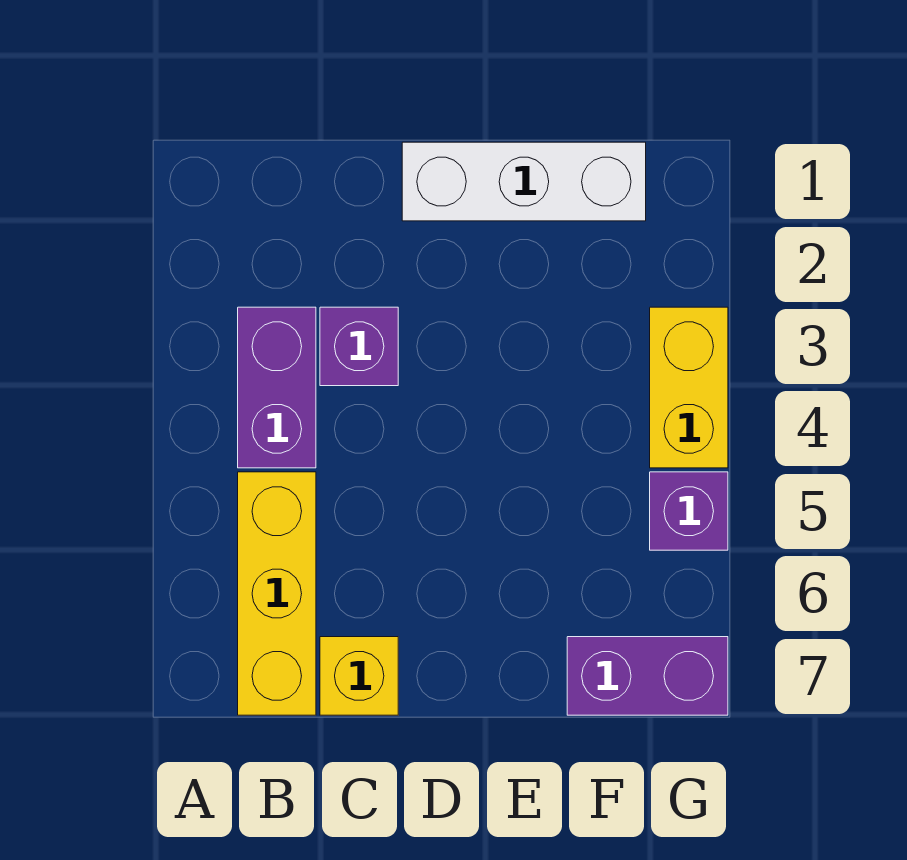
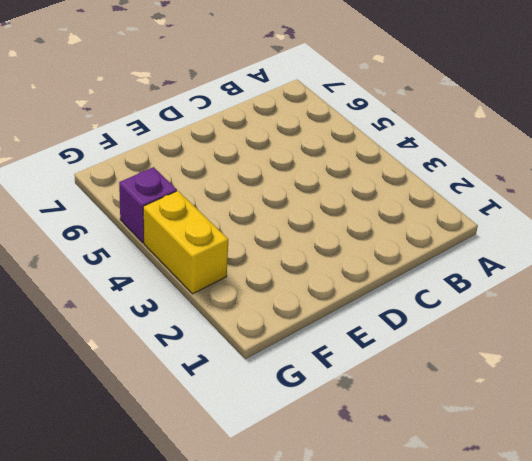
none -> purple 1x2 brick [238,307,316,468]
none -> yellow 1x3 brick [238,472,316,715]

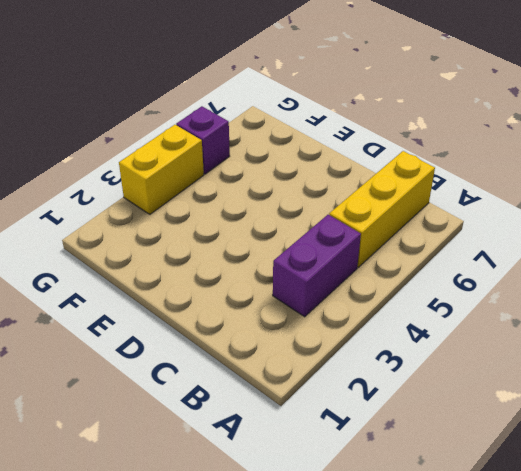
none -> purple 1x1 brick [320,307,398,386]
none -> yellow 1x1 brick [320,637,398,715]

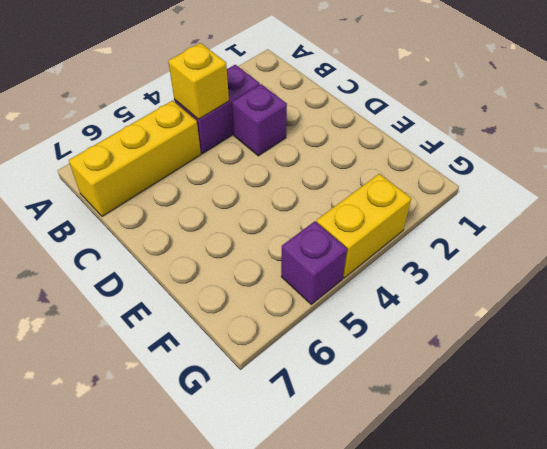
yellow 1x1 brick [168,43,229,119] -> yellow 1x1 brick moved to [320,637,398,715]
none -> white 1x3 brick [402,142,646,221]
none -> purple 1x2 brick [567,637,728,715]

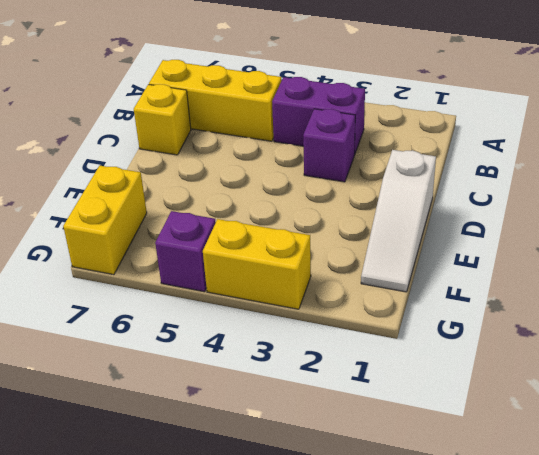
white 1x3 slope [361,150,436,292] -> white 1x3 brick [402,142,646,221]
yellow 1x2 brick [63,166,147,275] -> purple 1x2 brick [567,637,728,715]

